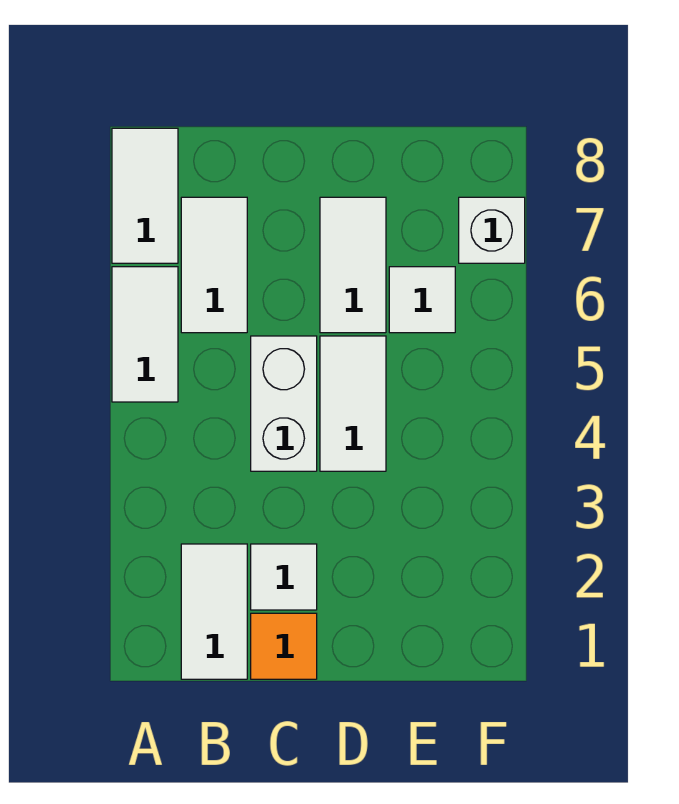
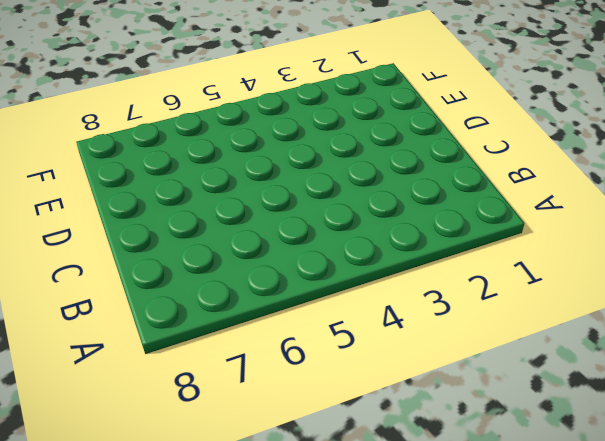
none -> white 1x2 tile [112,267,178,402]
none -> white 1x2 tile [112,128,178,263]

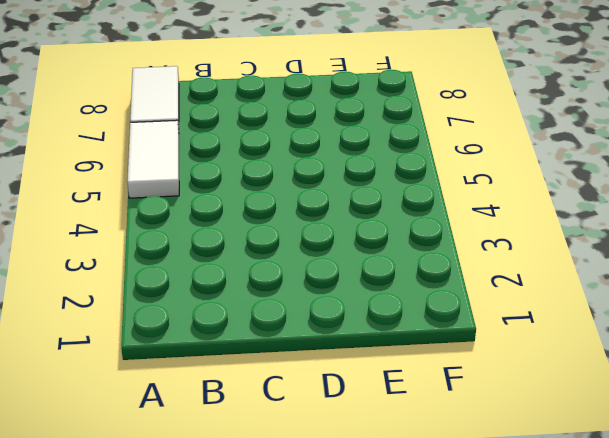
none -> white 1x2 tile [181,544,247,679]
none -> white 1x2 tile [181,197,247,333]

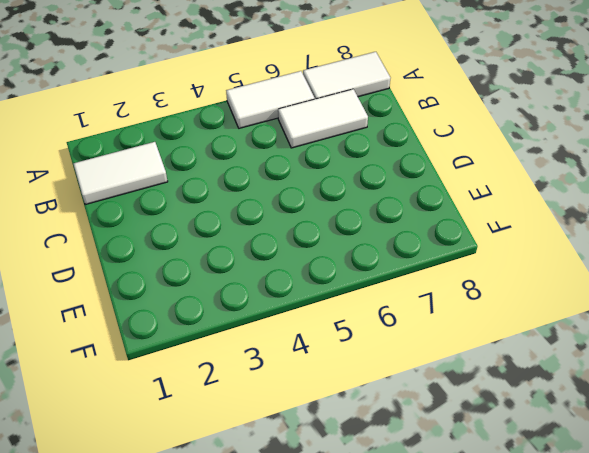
none -> orange 1x1 tile [251,613,317,679]
none -> white 1x1 tile [251,544,317,610]

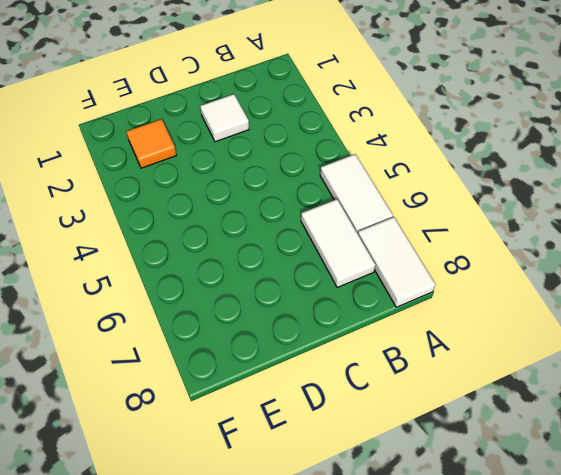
orange 1x1 tile [126,119,177,168] -> orange 1x1 tile moved to [251,613,317,679]
none -> white 1x2 tile [181,544,247,679]
none -> white 1x2 brick [251,336,317,471]

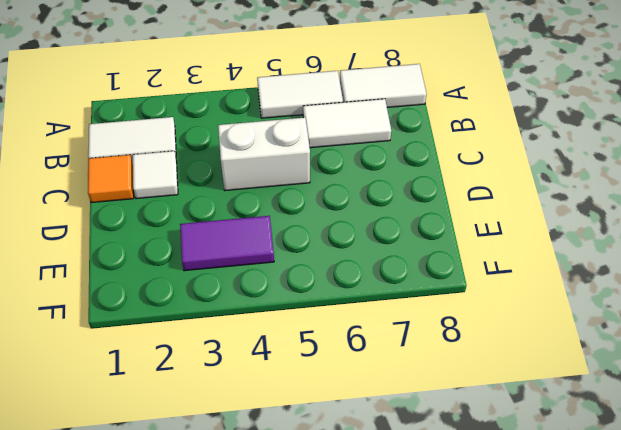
purple 1x2 tile [180,216,274,271] -> none
none -> white 1x2 tile [320,336,386,471]
none -> white 1x2 tile [320,197,386,333]

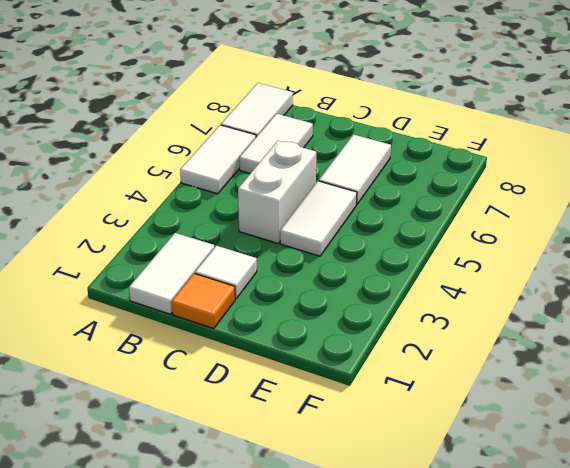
none -> white 1x1 tile [389,267,455,333]
none -> white 1x1 brick [459,197,525,263]

